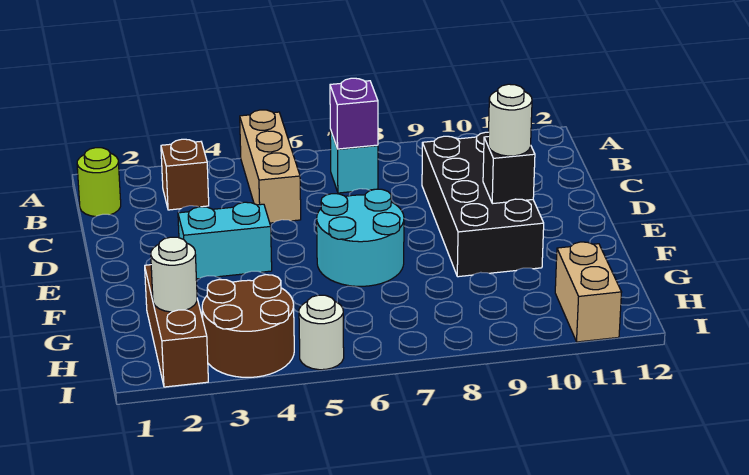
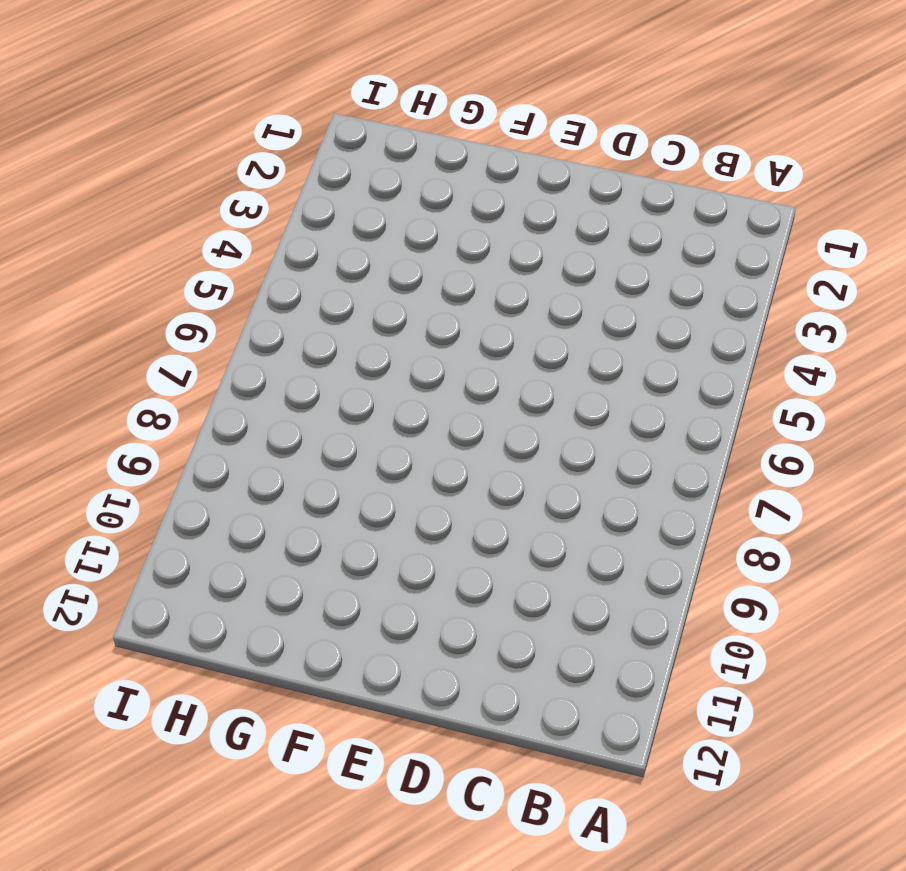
none -> tan 1x3 brick [240,110,301,223]
none -> lime 1x1 round brick [77,148,121,217]
none -> brown 1x1 brick [161,139,209,210]

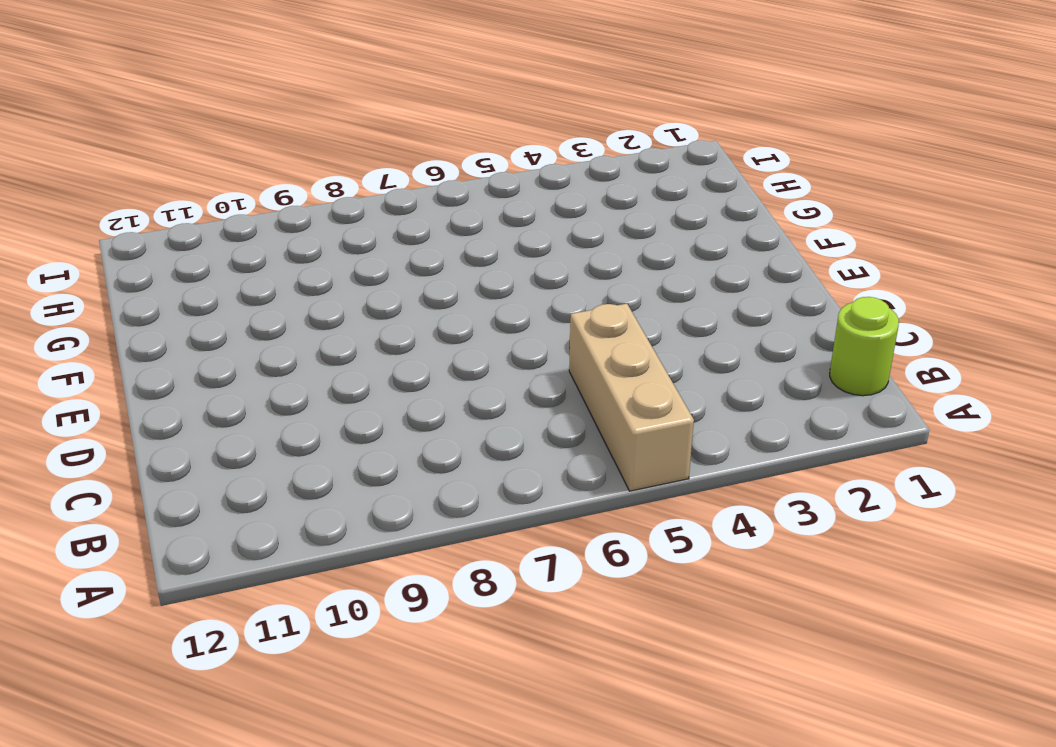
none -> brown 1x1 brick [161,139,209,210]
none -> cyan 1x1 brick [330,130,378,193]
none -> black 2x4 brick [422,132,544,277]

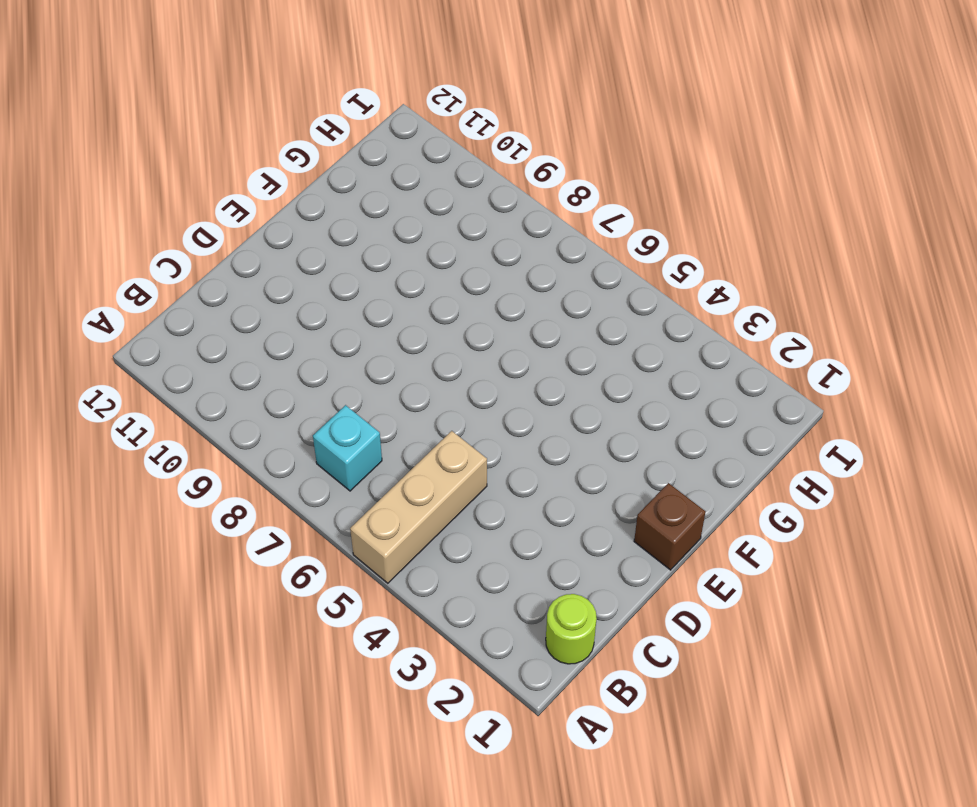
brown 1x1 brick [634,483,706,570] -> brown 1x1 brick moved to [161,139,209,210]
none -> black 2x4 brick [422,132,544,277]
none -> cyan 1x2 brick [178,202,272,279]
none -> cyan 2x2 round brick [317,189,404,286]

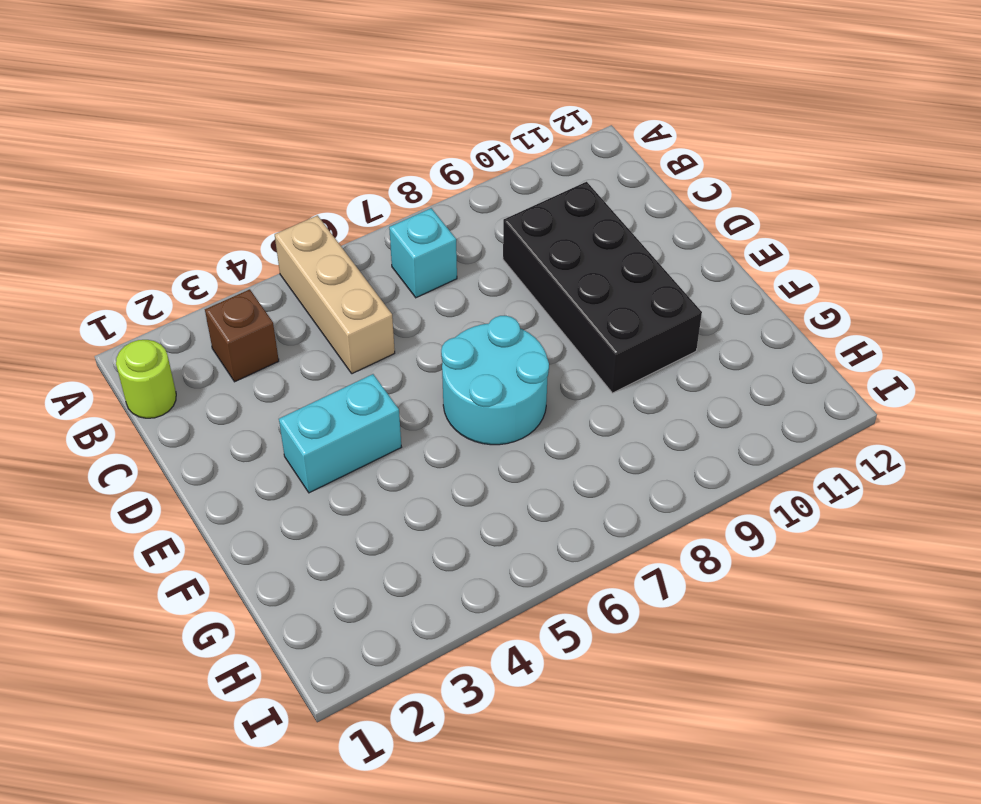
none -> brown 1x3 brick [145,265,208,387]
none -> brown 2x2 round brick [202,275,294,377]
none -> tan 1x2 brick [555,242,622,342]

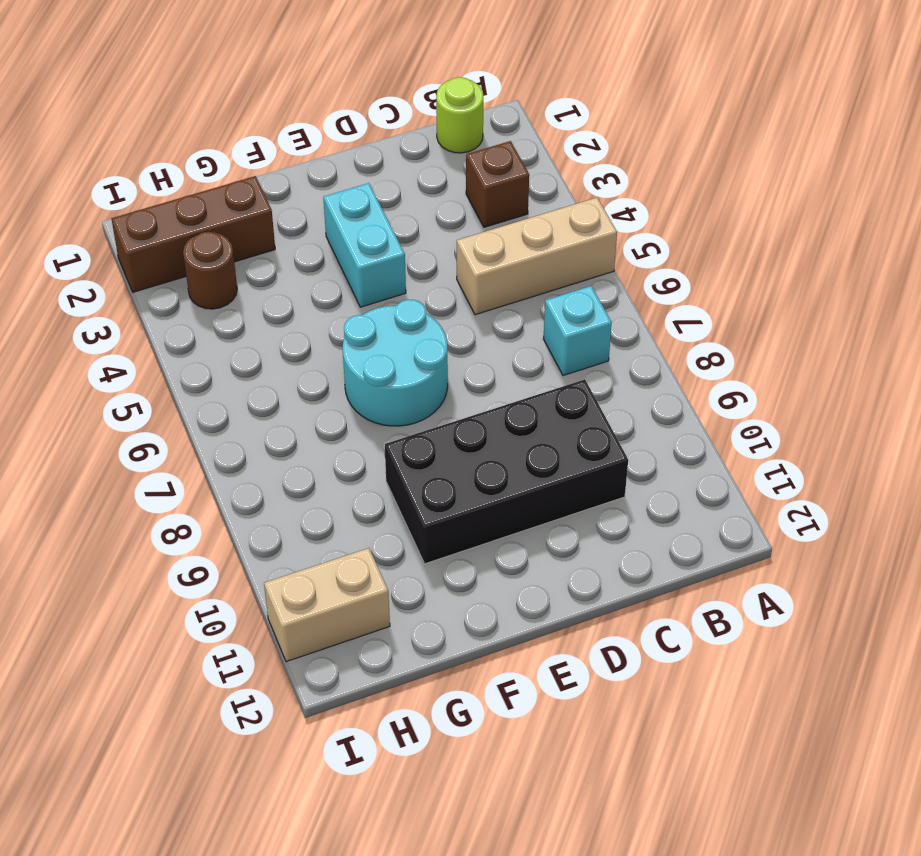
brown 1x1 round brick [183,232,237,309] -> brown 2x2 round brick [202,275,294,377]
none -> white 1x1 round brick [299,295,344,370]
none -> purple 1x1 brick [330,78,378,149]
none -> black 1x1 brick [483,137,535,204]

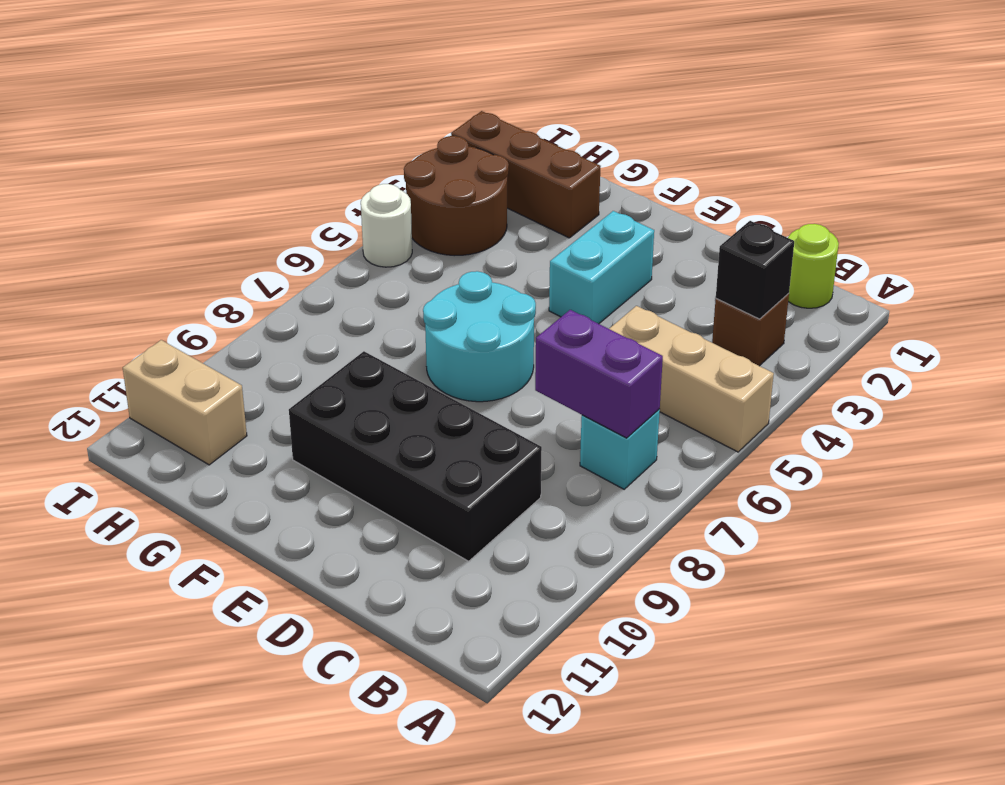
black 1x1 brick [716,221,794,319] -> black 1x1 brick moved to [483,137,535,204]
purple 1x2 brick [535,310,663,438] -> purple 1x1 brick [330,78,378,149]
none -> white 1x1 round brick [151,237,197,312]
none -> white 1x1 round brick [488,84,532,156]

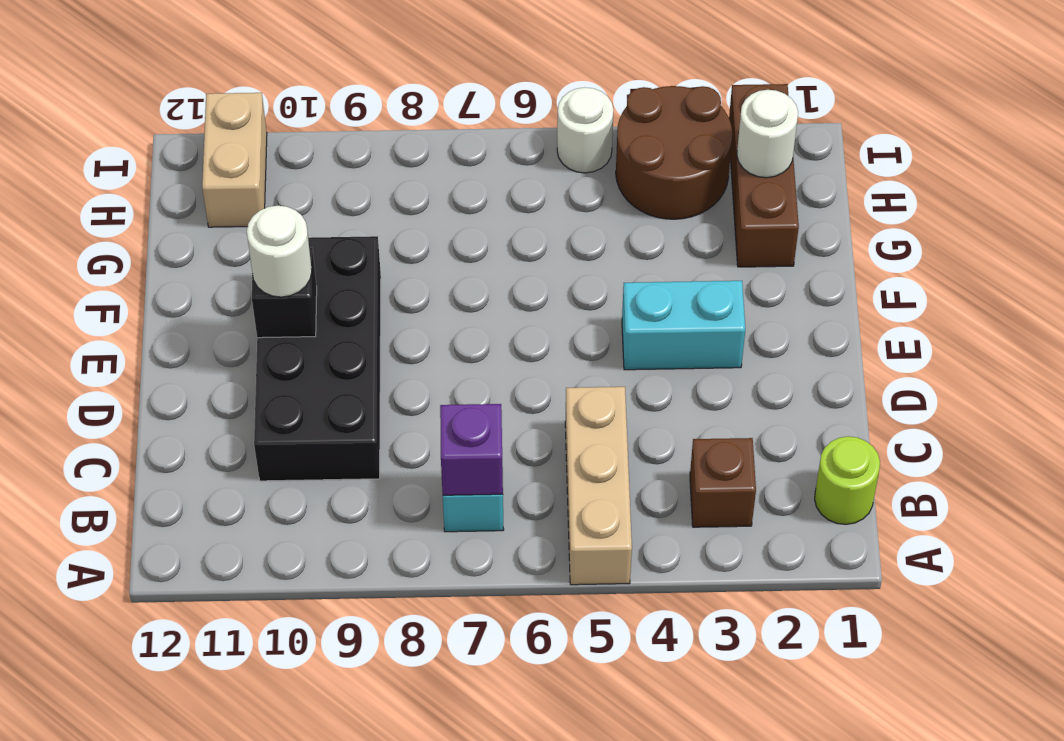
none -> cyan 2x2 round brick [317,189,404,286]

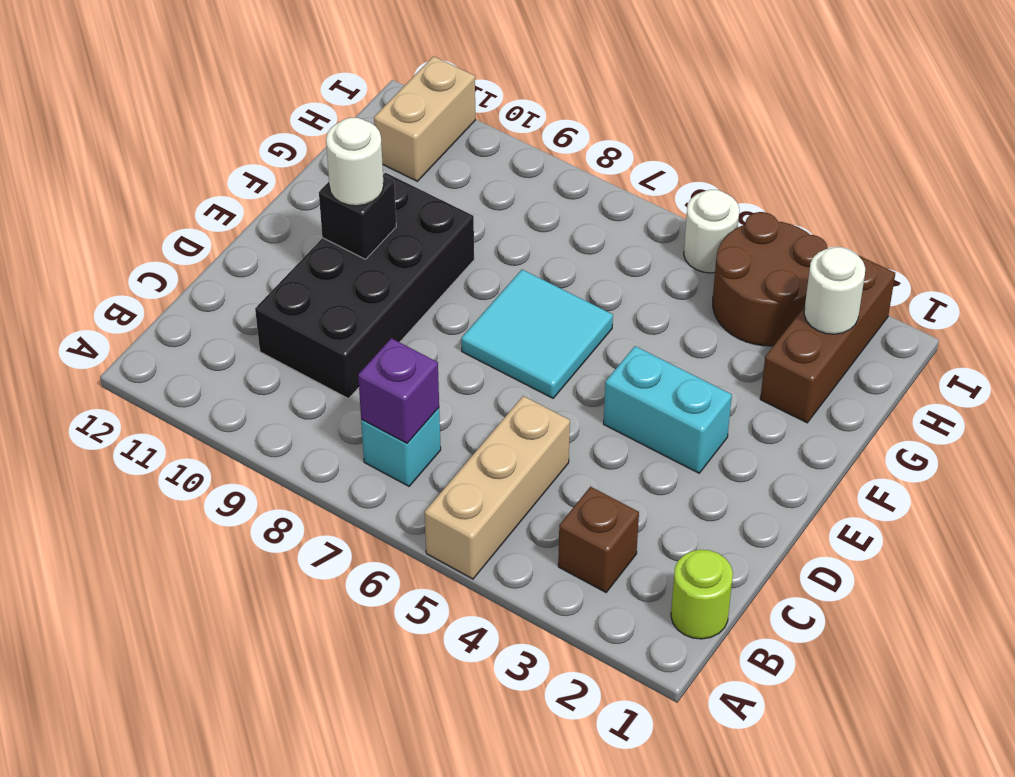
cyan 2x2 tile [461,270,613,398] -> cyan 2x2 round brick [317,189,404,286]

